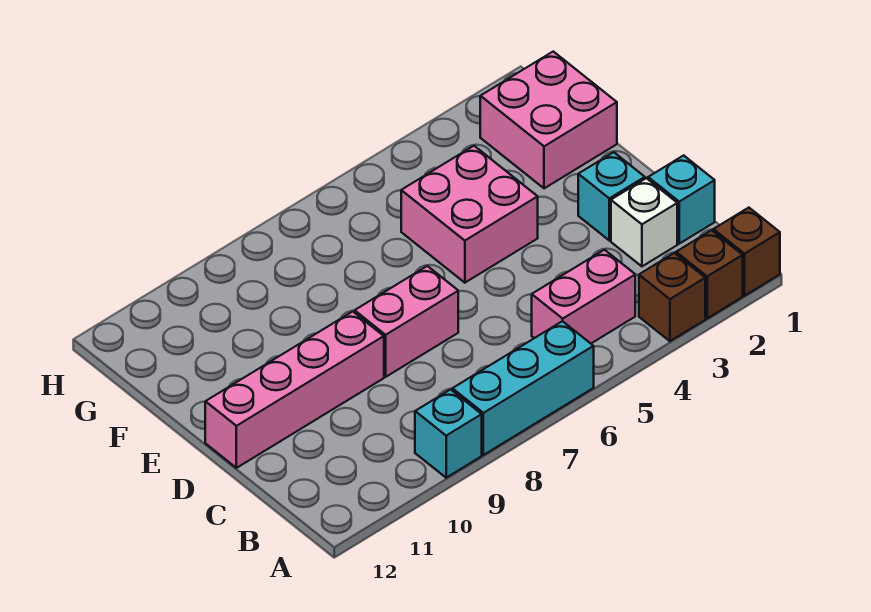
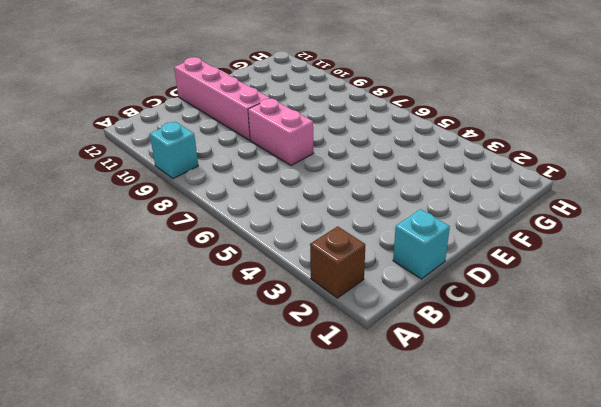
none -> brown 1x1 brick [713,208,780,296]
none -> brown 1x1 brick [639,253,705,341]
none -> cyan 1x3 brick [452,321,594,455]

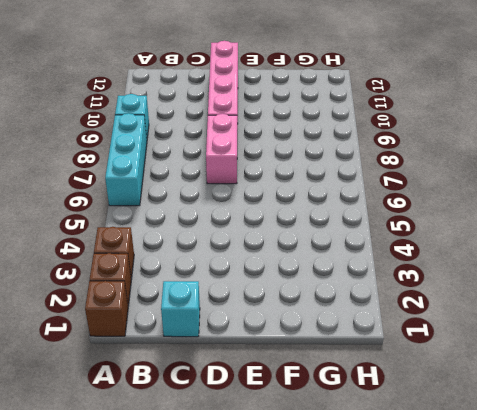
none -> pink 1x2 brick [532,250,635,343]
none -> white 1x1 brick [611,178,677,266]
none -> cyan 1x1 brick [578,152,645,240]

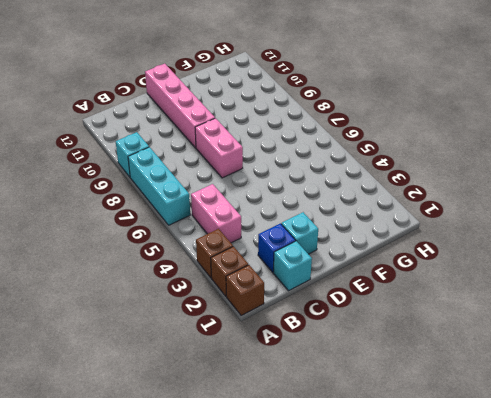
blue 1x1 brick [258,223,296,272] -> white 1x1 brick [611,178,677,266]
none -> pink 2x2 brick [401,146,538,283]
none -> pink 2x2 brick [480,52,617,188]

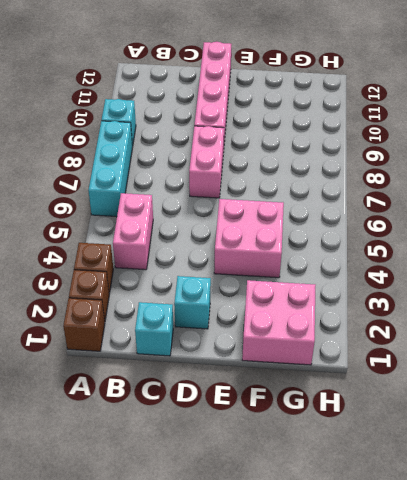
none -> white 1x1 brick [611,178,677,266]

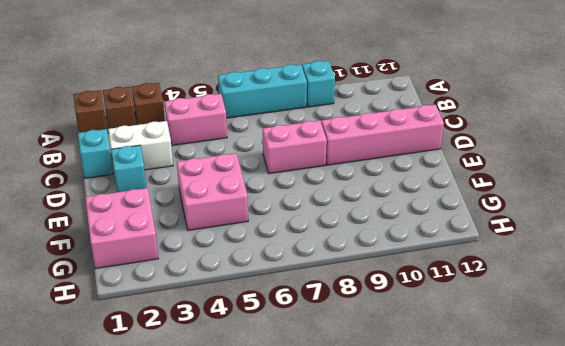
white 1x2 brick [108,121,173,170] -> white 1x1 brick [611,178,677,266]

